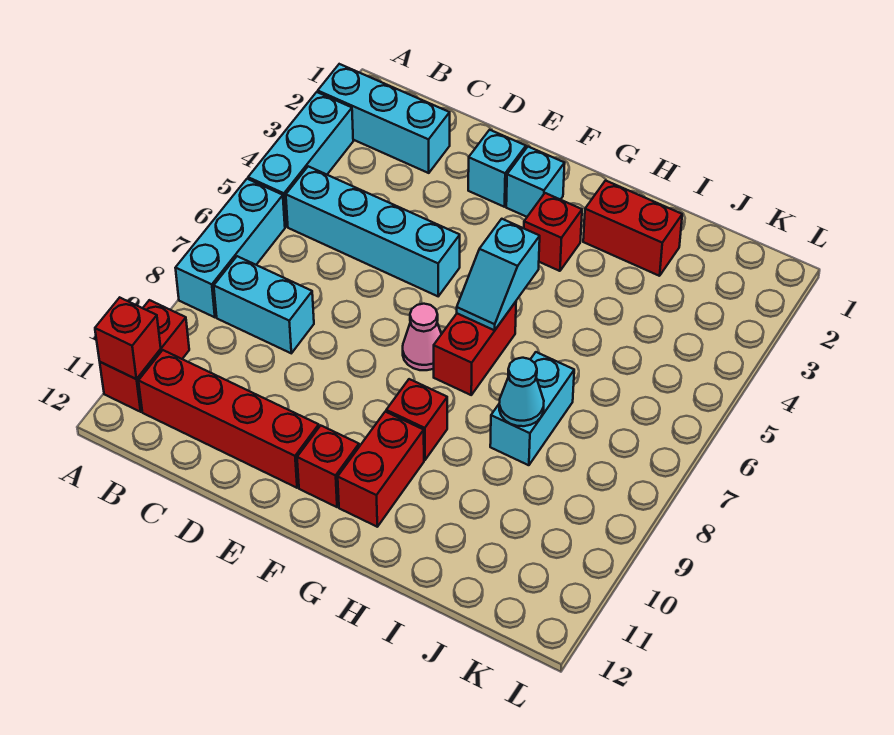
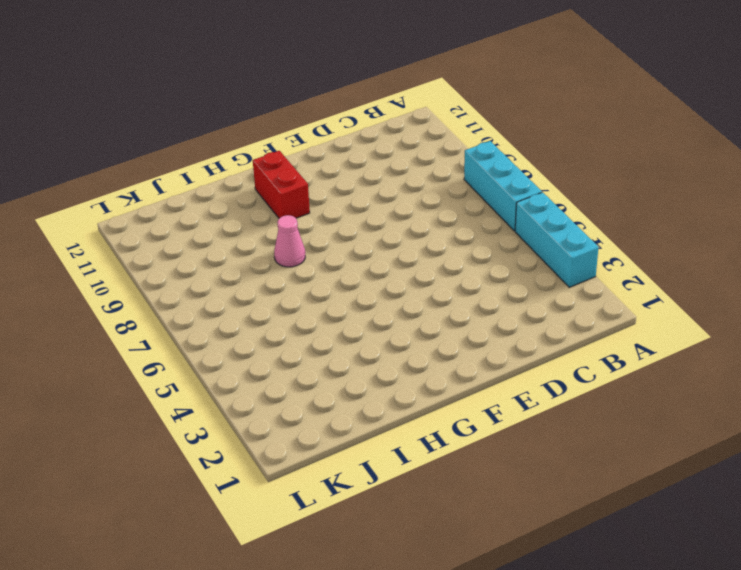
pink 1x1 cone [274,215,305,267] -> pink 1x1 cone moved to [403,304,441,370]
none -> cyan 1x3 brick [318,64,450,173]
none -> red 1x2 brick [100,300,189,412]
none -> cyan 1x4 brick [286,166,460,296]

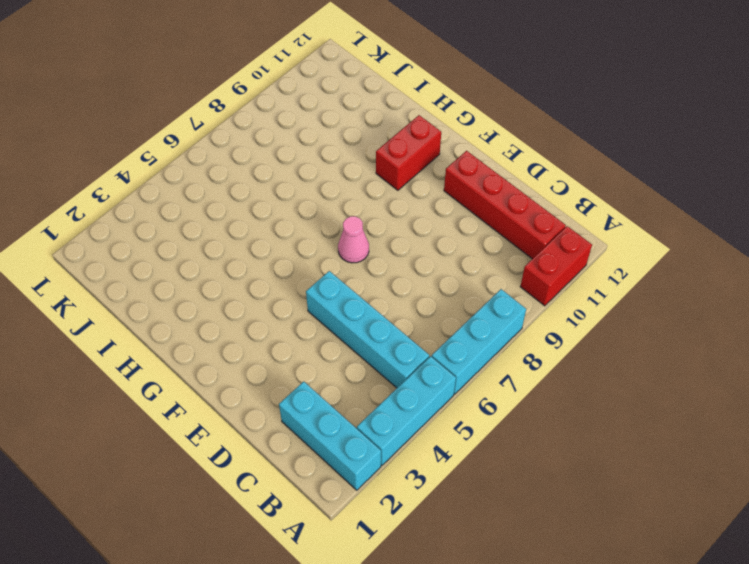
none -> cyan 1x2 brick [214,256,314,353]
none -> cyan 1x1 brick [468,130,526,207]
none -> cyan 1x1 brick [506,147,565,217]

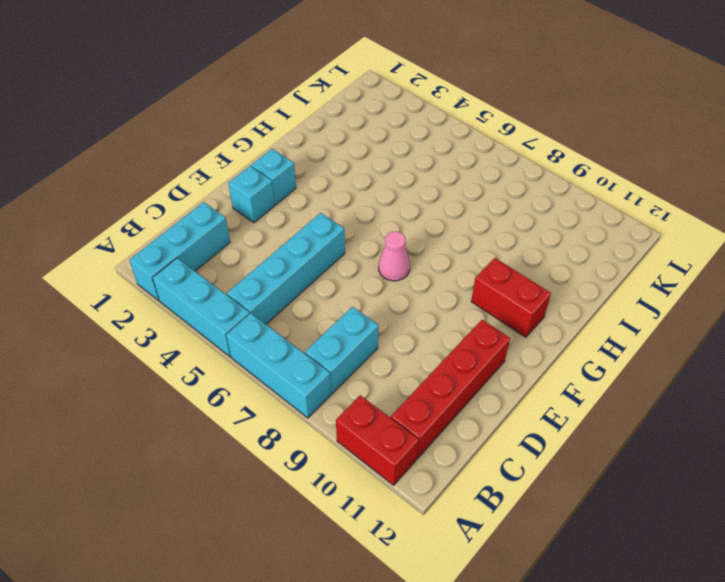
none -> red 1x1 brick [297,426,359,507]
none -> red 1x1 brick [524,193,582,271]
none -> red 1x2 brick [434,302,516,395]

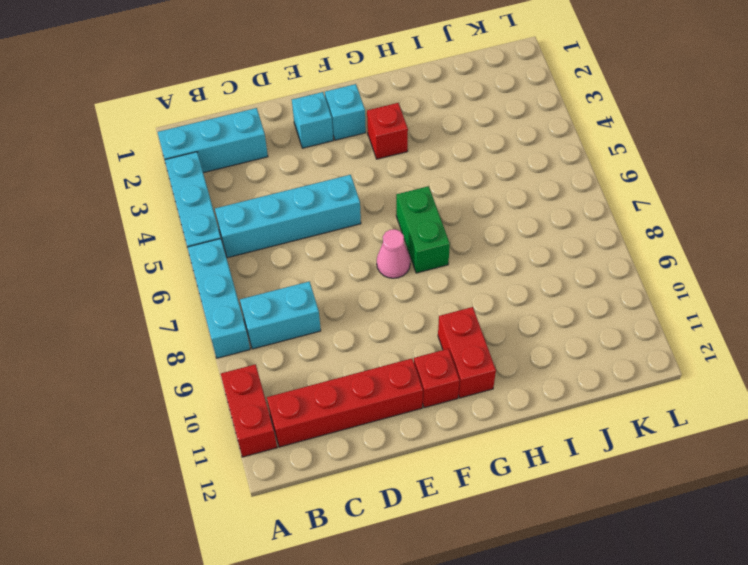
green 1x2 brick [396,186,450,273] -> red 1x2 brick [434,302,516,395]
none -> red 1x1 brick [386,379,447,460]
none -> red 1x2 brick [583,181,682,276]
none -> cyan 1x2 brick [490,352,574,465]

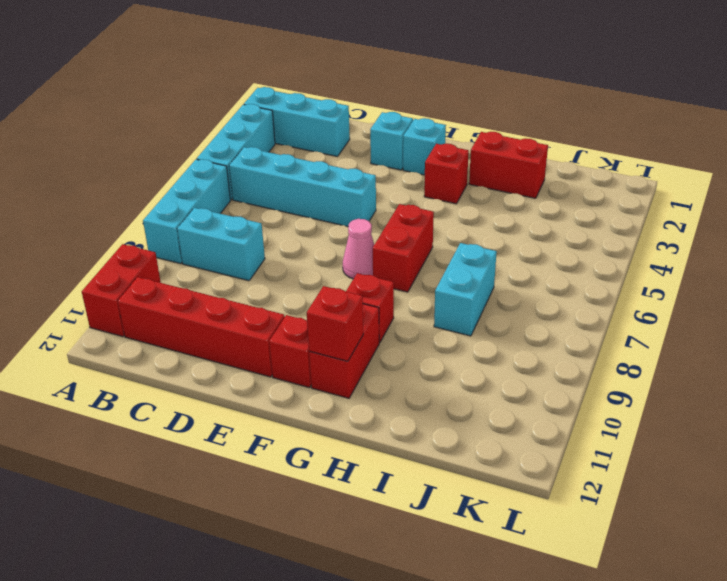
red 1x1 brick [307,286,363,361] -> red 1x1 brick moved to [95,298,161,379]
none -> cyan 1x2 slope [457,219,540,330]
none -> cyan 1x1 cone [499,358,544,426]

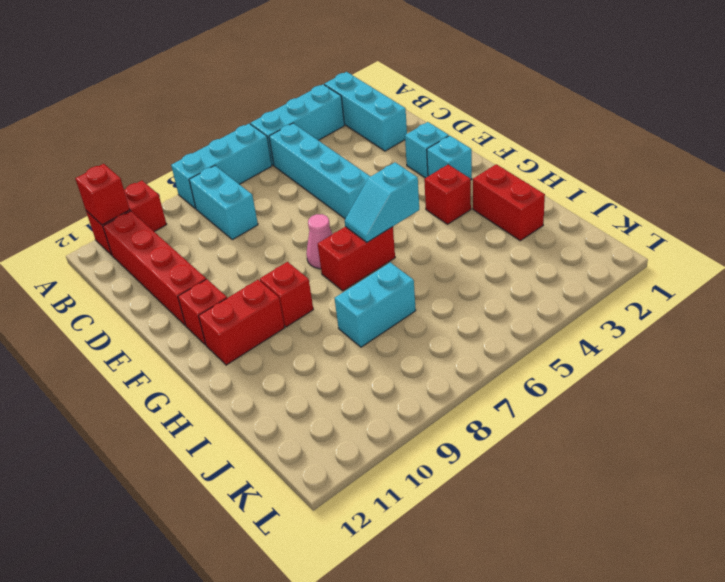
none -> cyan 1x1 cone [499,358,544,426]

